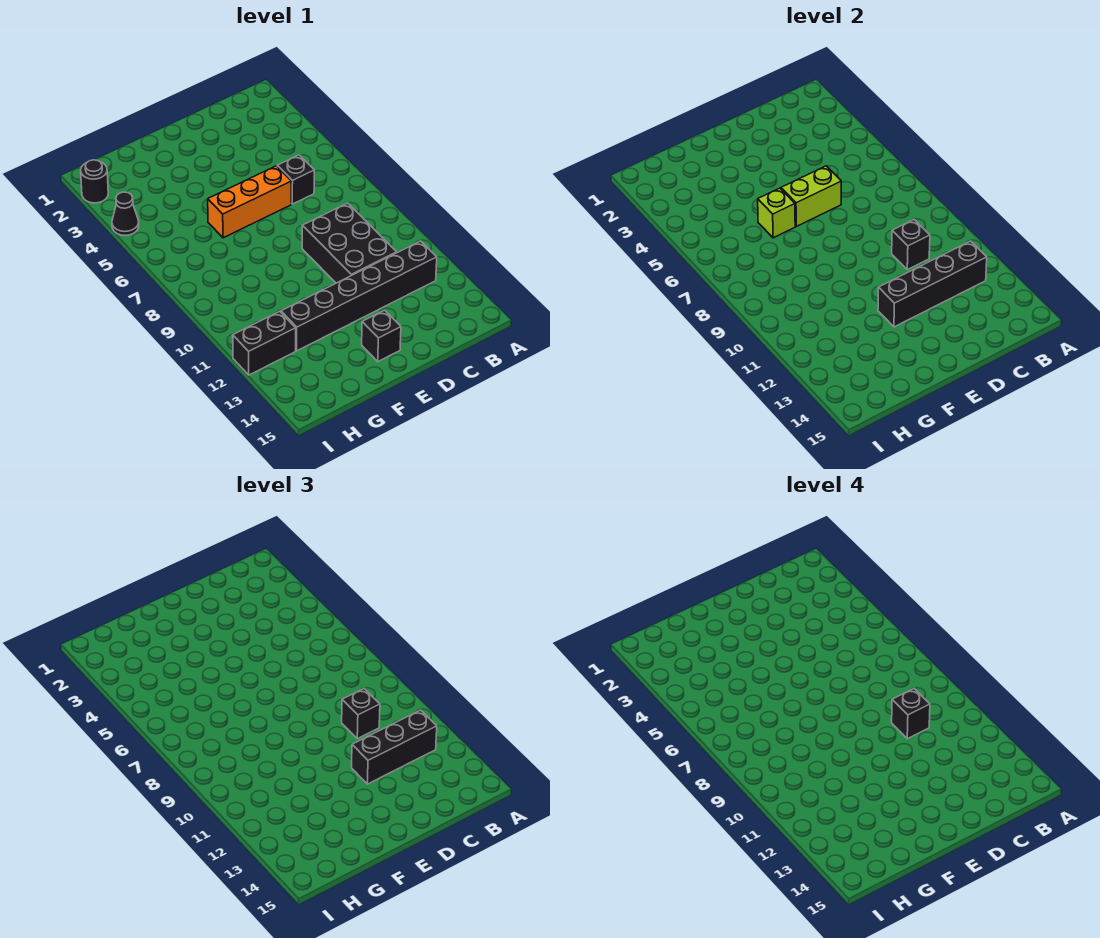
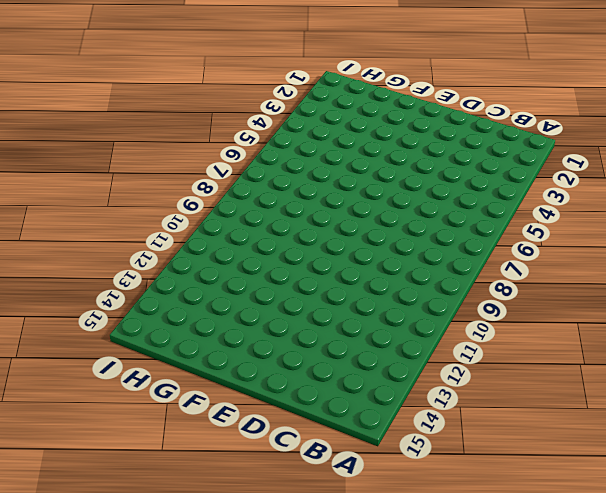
none -> black 1x6 brick [281,241,437,351]
none -> black 1x1 brick [277,155,314,204]
none -> black 2x3 brick [302,203,397,283]

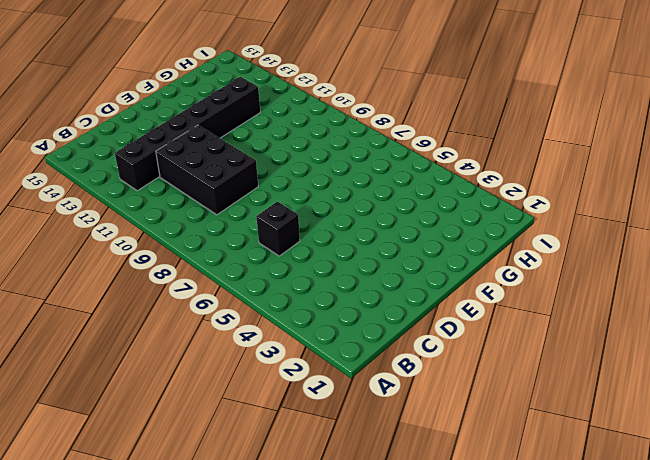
none -> orange 1x3 brick [208,166,291,238]
none -> black 1x1 brick [362,310,401,361]
none -> black 1x2 brick [233,312,296,375]

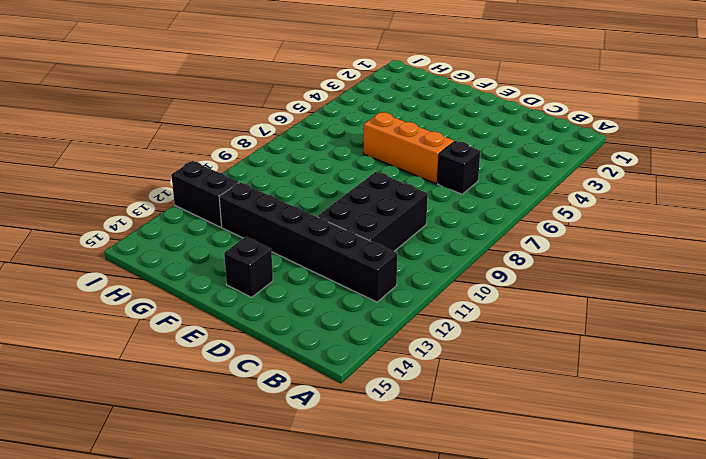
none -> black 1x1 round brick [81,160,108,203]
none -> black 1x1 cone [112,192,139,235]
none -> black 1x4 brick [878,241,987,327]

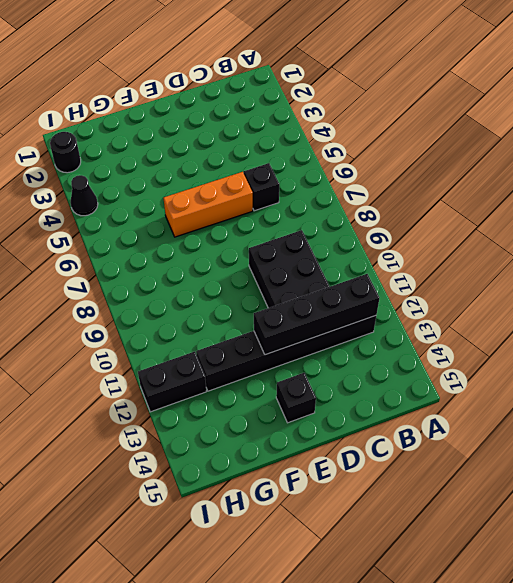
none -> black 1x1 brick [892,220,930,270]
none -> lime 1x2 brick [781,166,841,226]
none -> lime 1x1 brick [758,188,795,238]

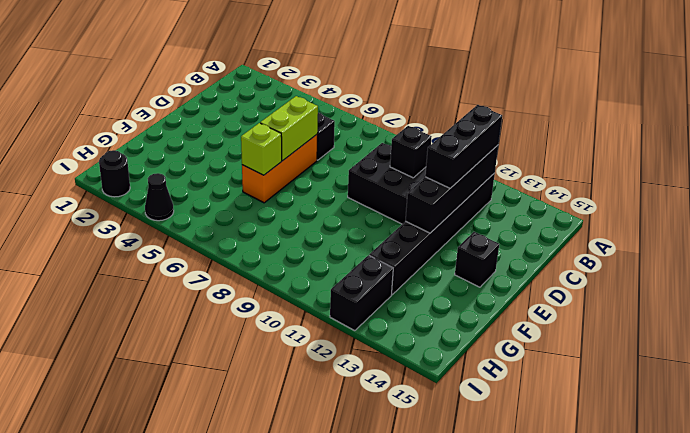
none -> black 1x1 brick [342,689,380,739]
none -> black 1x1 brick [892,689,930,739]

